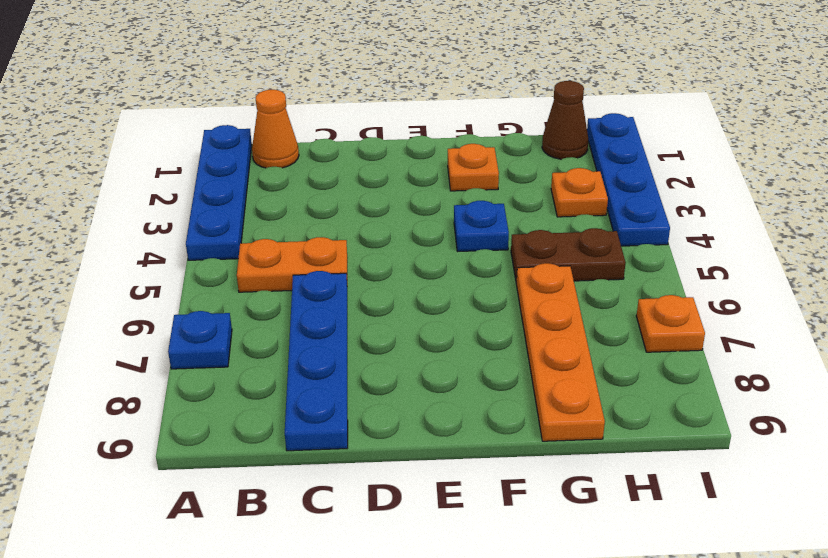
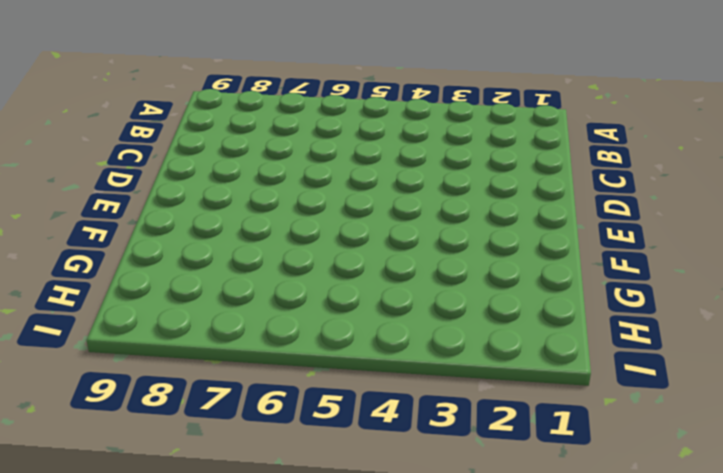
none -> blue 1x4 plate [186,125,252,260]
none -> blue 1x1 plate [168,311,232,369]
none -> orange 1x1 cone [252,90,299,168]

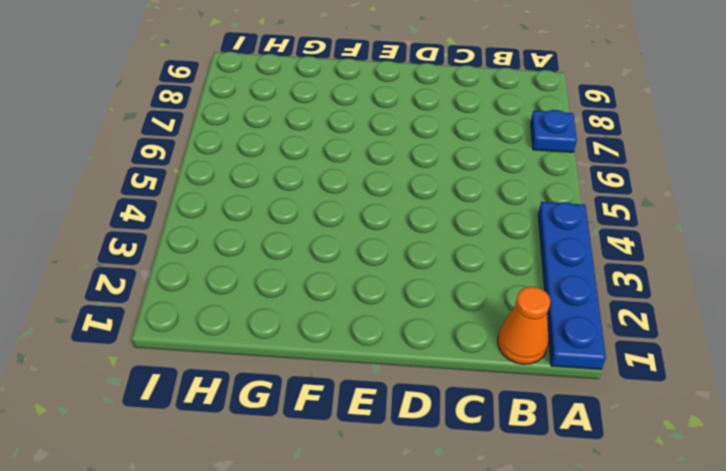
none -> orange 1x2 plate [237,237,347,292]
none -> blue 1x4 plate [285,271,348,451]
none -> orange 1x1 plate [448,144,499,191]

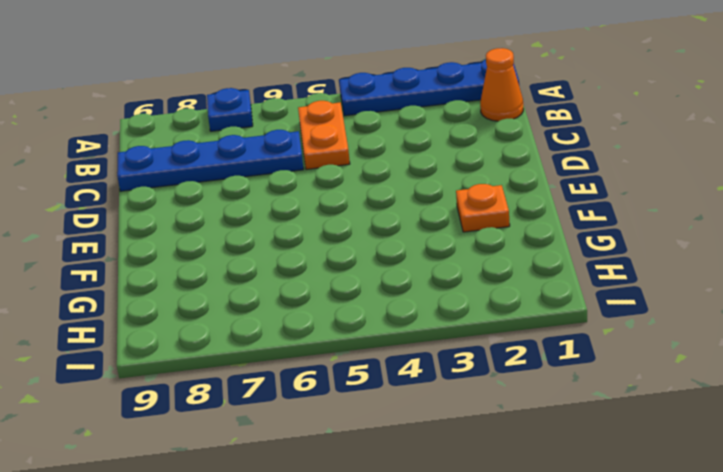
none -> blue 1x1 plate [454,201,509,251]
none -> brown 1x2 plate [511,228,626,283]
none -> orange 1x4 plate [516,263,605,441]

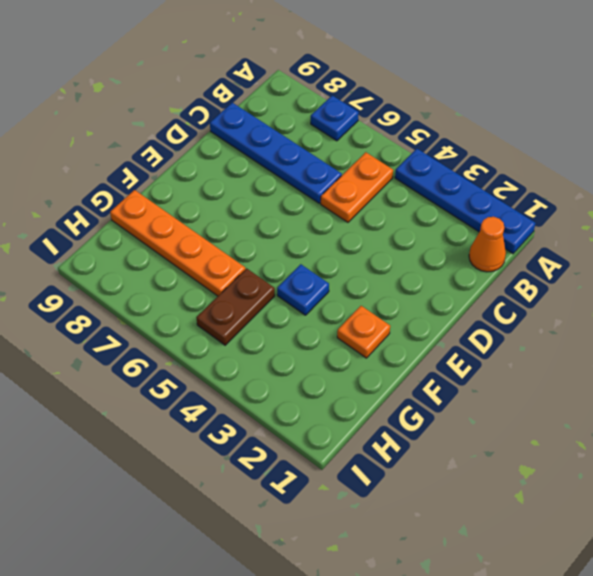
none -> brown 1x1 cone [542,81,588,159]
none -> orange 1x1 plate [551,168,608,217]
none -> blue 1x4 plate [587,113,670,246]

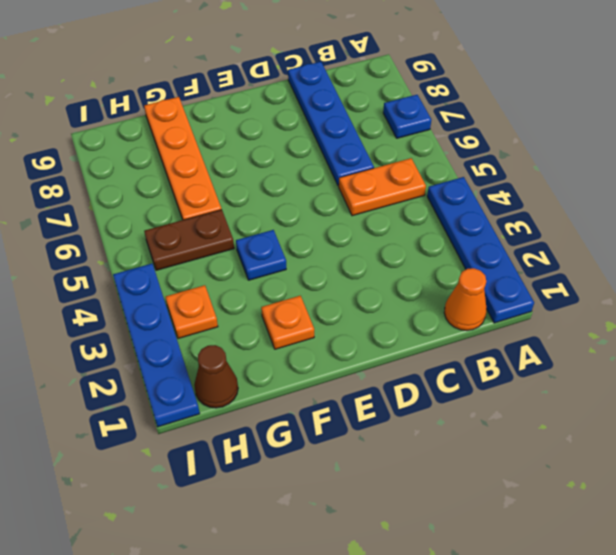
none -> orange 1x1 plate [636,295,705,352]

